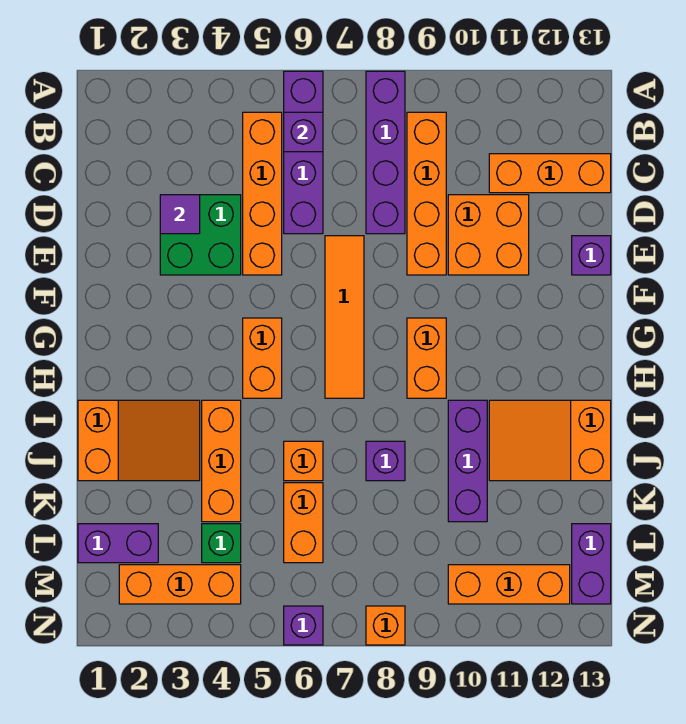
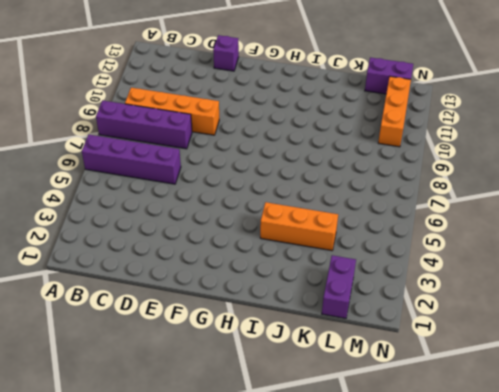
none -> orange 1x4 brick [243,112,282,275]
none -> orange 1x3 brick [489,154,611,193]
none -> green 2x2 brick [160,195,241,275]

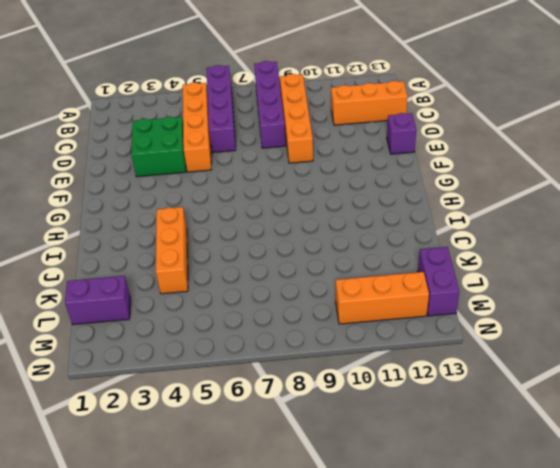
none -> orange 2x2 brick [448,195,529,275]
none -> orange 1x4 tile [325,236,364,398]
none -> orange 1x2 brick [243,318,282,398]

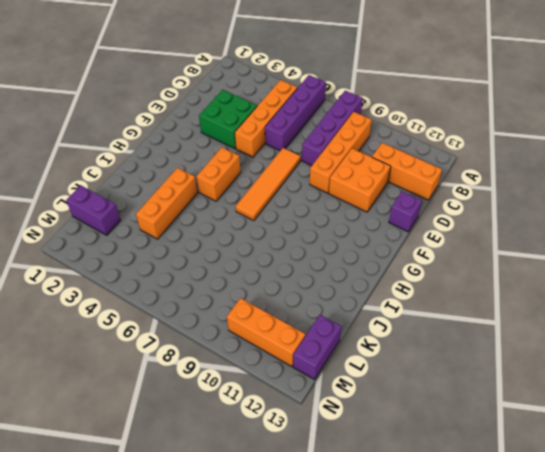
none -> orange 1x2 brick [407,318,446,398]
none -> orange 2x3 slope [78,400,200,481]
none -> purple 1x3 brick [448,400,487,522]

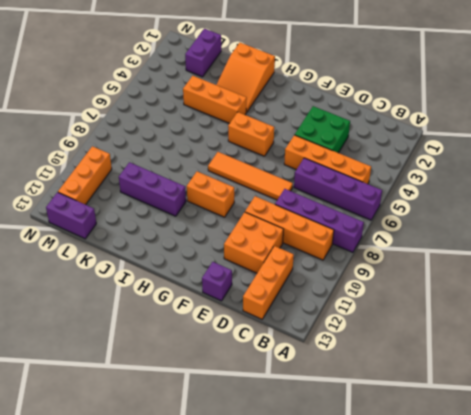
none -> orange 2x3 slope [489,400,611,481]
none -> orange 1x1 brick [284,441,323,481]
none -> purple 1x1 brick [366,441,405,481]

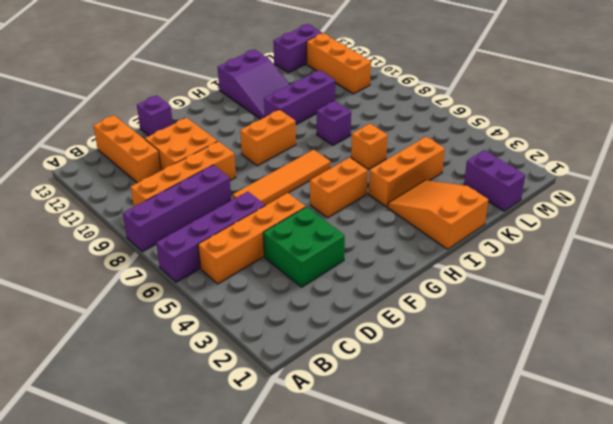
purple 2x3 slope [218,49,290,119] -> orange 2x3 slope [489,400,611,481]
none -> orange 1x2 brick [284,483,323,563]
none -> green 1x1 brick [202,524,241,563]
none -> orange 1x3 brick [119,565,241,604]

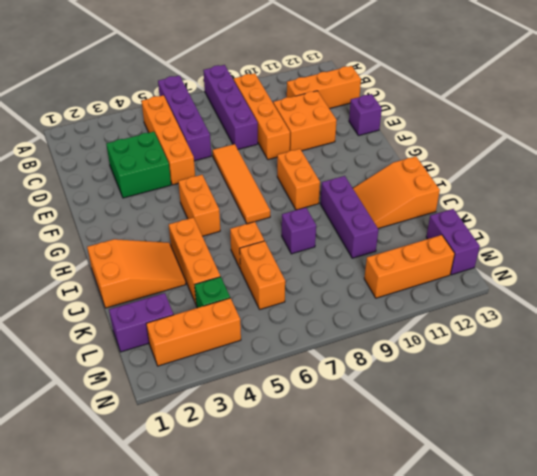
none -> purple 1x1 brick [284,606,323,645]
none -> orange 1x1 brick [366,606,405,645]
none -> purple 1x1 brick [284,112,323,152]

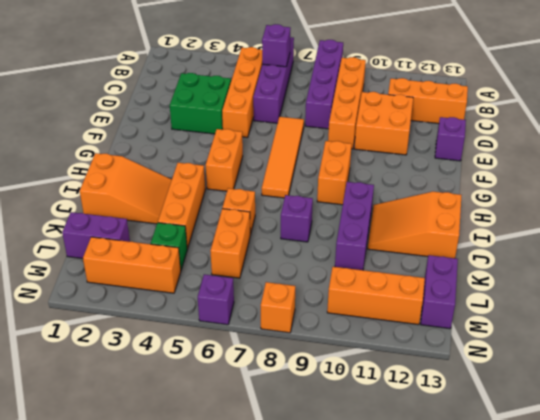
none -> purple 1x1 tile [160,195,200,234]

